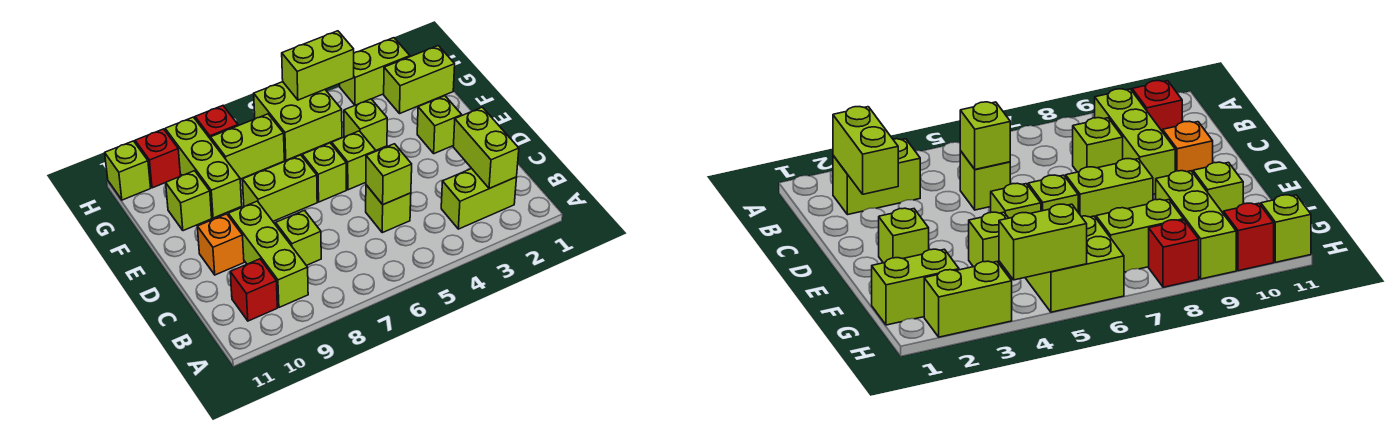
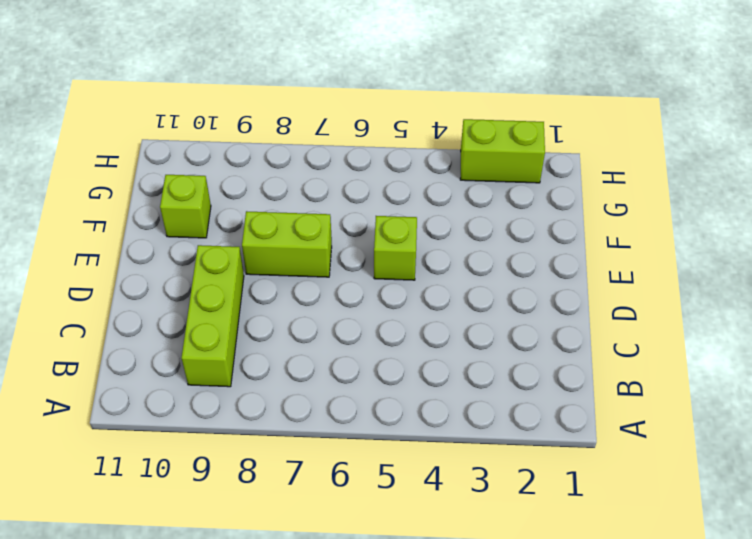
none -> lime 1x2 brick [441,169,517,229]
none -> red 1x1 brick [230,259,277,321]
none -> lime 1x1 brick [366,185,411,233]

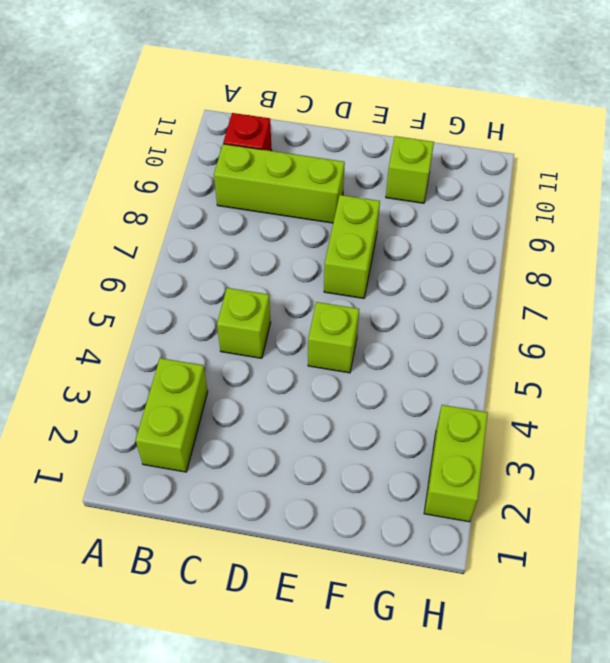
none -> lime 1x1 brick [276,210,321,266]
none -> orange 1x1 brick [197,214,244,275]
none -> lime 1x1 brick [417,96,462,154]

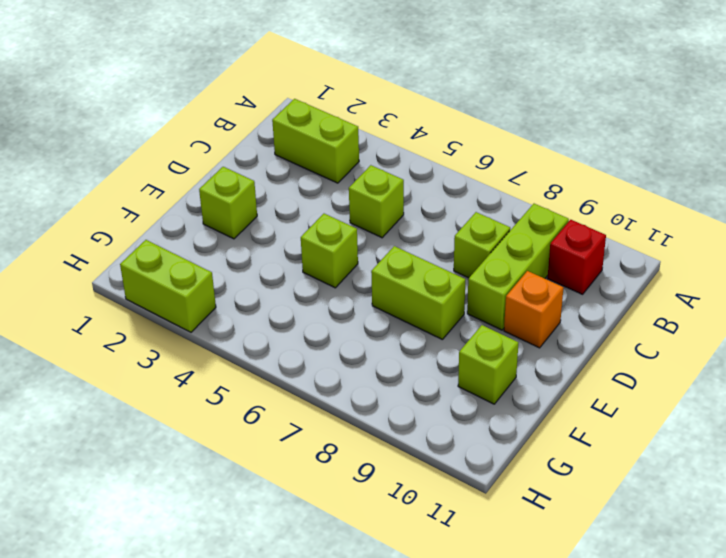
none -> lime 1x1 brick [302,143,346,202]
none -> lime 1x1 brick [344,99,387,150]
none -> lime 1x3 brick [165,117,242,218]

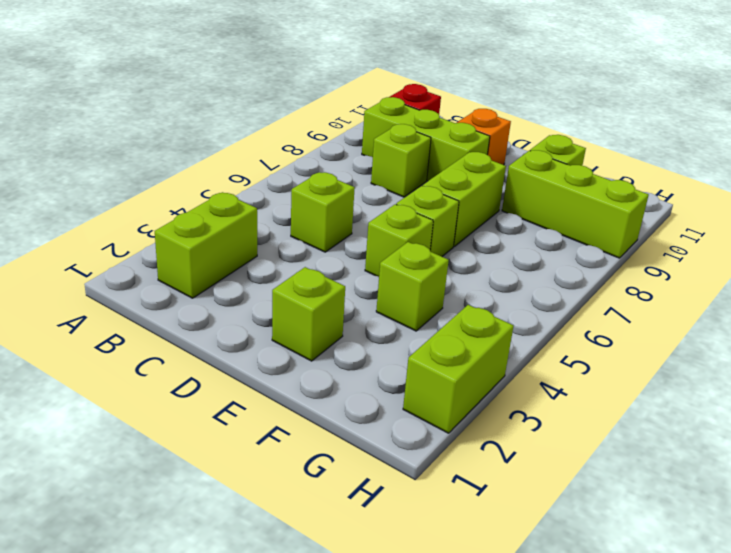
none -> lime 1x2 brick [384,46,455,113]
none -> lime 2x2 brick [254,82,342,160]
none -> lime 1x2 brick [211,114,284,179]

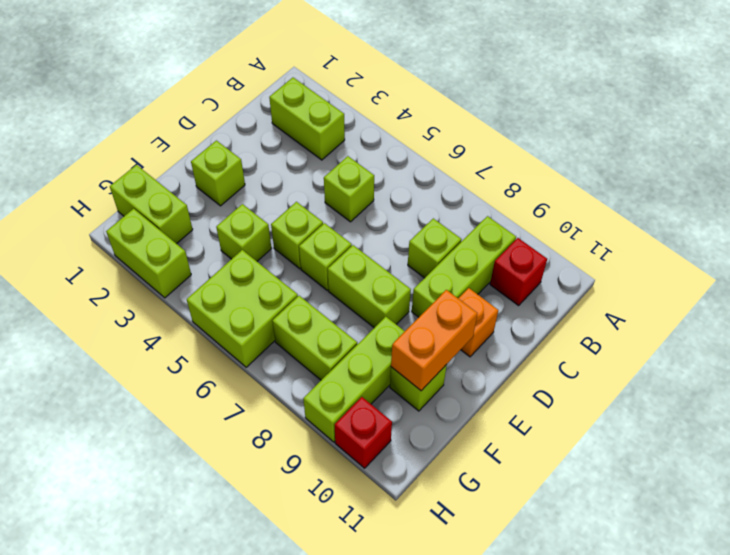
orange 1x2 brick [391,290,478,391] -> none
none -> red 1x1 brick [195,106,238,139]
none -> lime 1x1 brick [105,141,151,200]
none -> lime 1x2 brick [453,107,519,189]

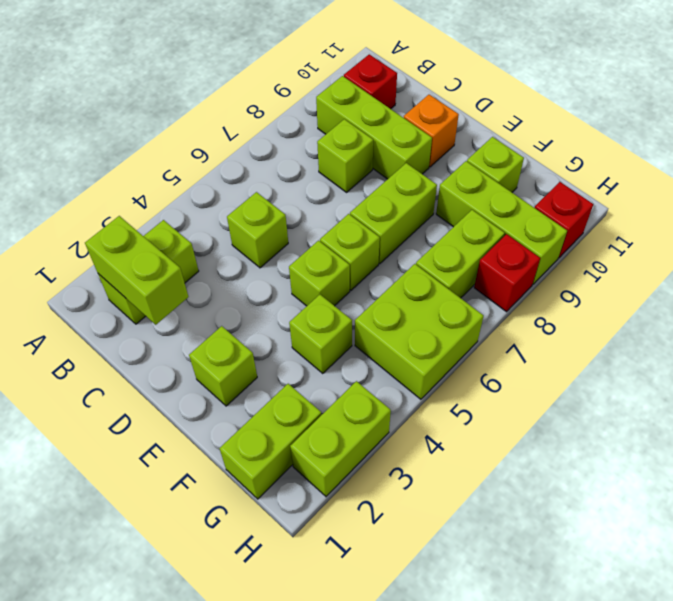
none -> lime 1x1 brick [105,141,151,200]
none -> lime 1x1 brick [366,144,412,205]
none -> lime 1x2 brick [282,31,354,100]

